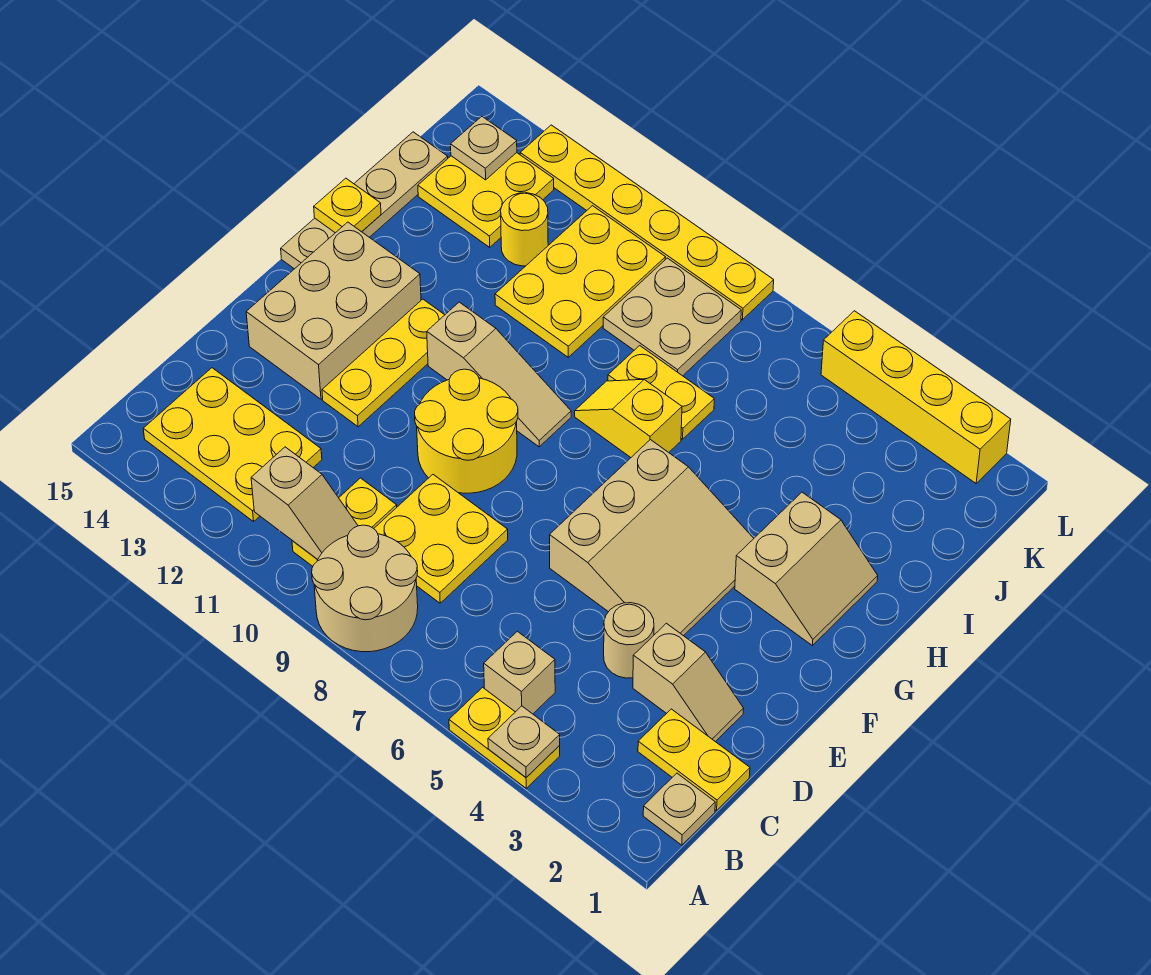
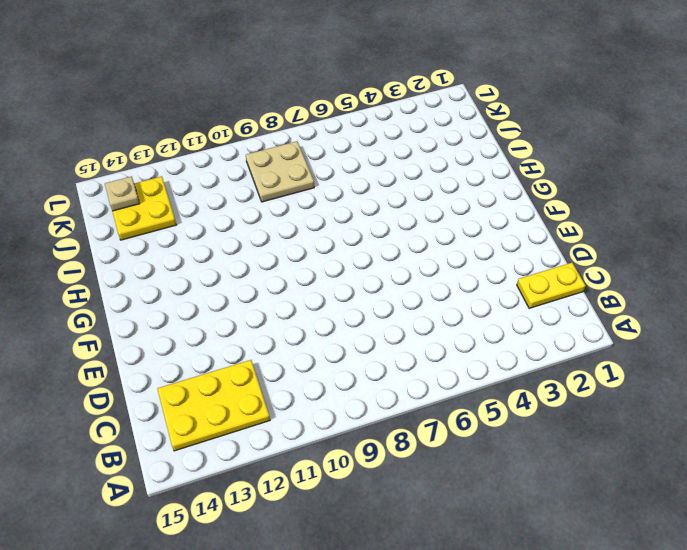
none -> yellow 1x2 plate [449,687,560,788]
none -> tan 2x2 round brick [312,525,418,652]
none -> tan 1x1 plate [643,773,715,845]

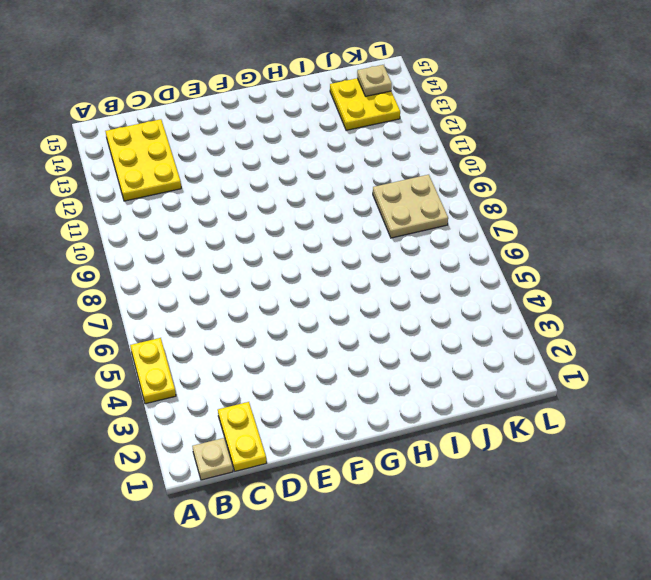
none -> tan 2x2 round brick [312,525,418,652]
none -> tan 1x1 brick [484,631,555,714]
none -> yellow 1x2 plate [292,478,397,566]

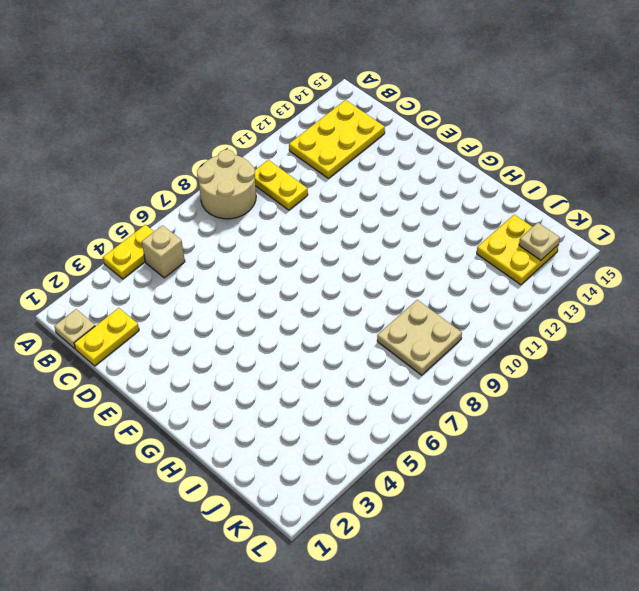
none -> yellow 2x2 plate [374,475,508,603]
none -> tan 1x2 slope [633,623,744,742]
none -> tan 1x1 round brick [604,603,654,678]

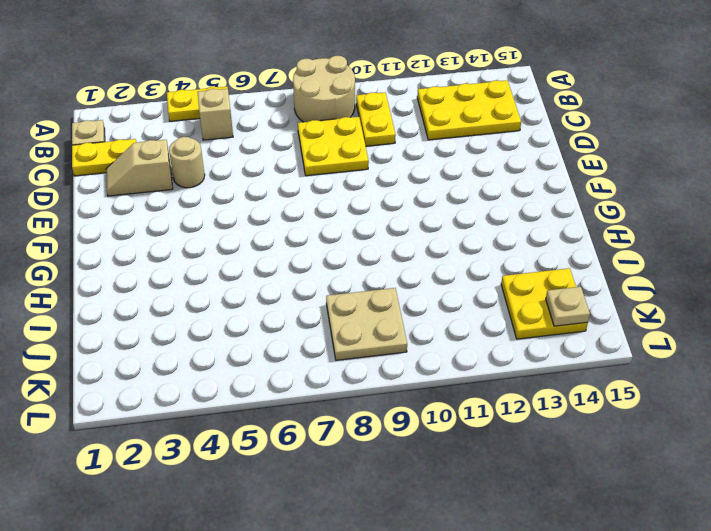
none -> tan 3x3 slope [550,440,754,636]
none -> yellow 2x2 round brick [415,369,518,493]
none -> yellow 1x3 plate [322,299,444,427]

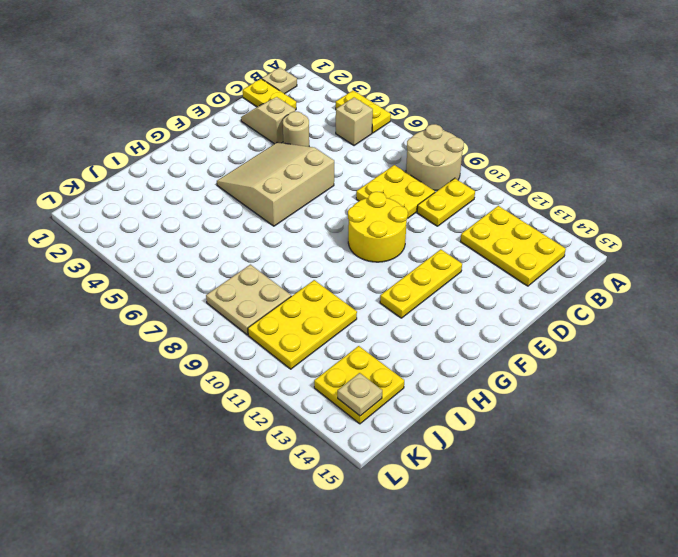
none -> tan 2x3 brick [246,222,421,399]
none -> tan 2x2 slope [735,492,878,645]
none -> tan 1x3 slope [427,302,571,447]

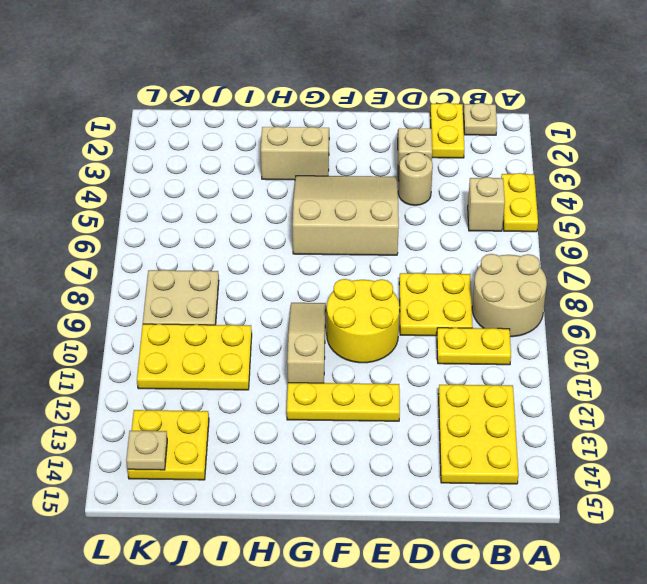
none -> tan 2x3 brick [246,222,421,399]
none -> tan 1x4 plate [281,132,448,269]
none -> yellow 1x2 slope [575,379,682,457]

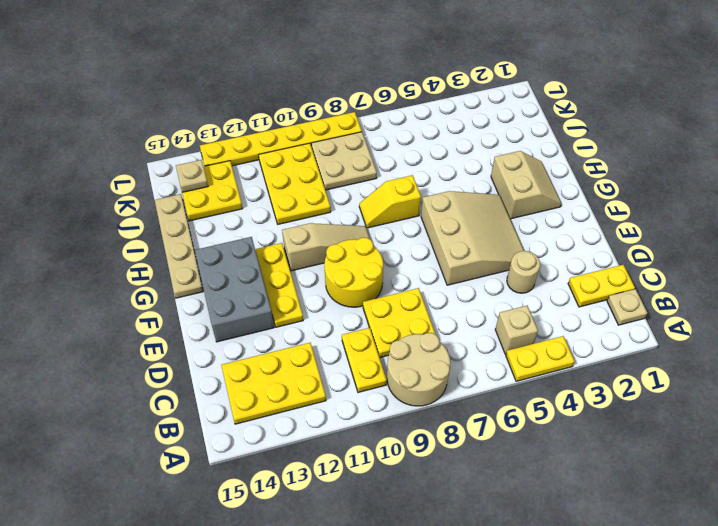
grey 2x3 brick [195,237,274,342] -> tan 2x3 brick [246,222,421,399]
none -> tan 1x2 slope [633,623,744,742]
none -> yellow 1x2 plate [608,346,714,439]
none -> yellow 1x1 round brick [501,193,548,266]

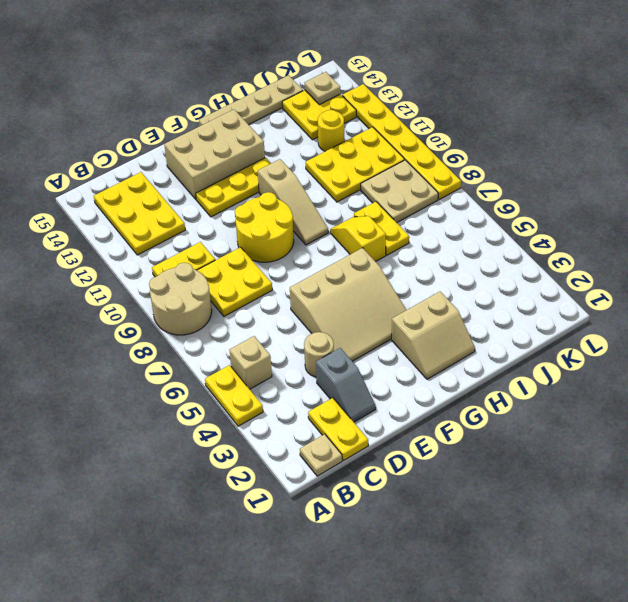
grey 1x2 slope [316,348,376,422] -> tan 1x2 slope [633,623,744,742]
none -> yellow 1x4 brick [821,311,1011,483]
none -> tan 1x1 plate [488,706,560,777]
none -> tan 1x2 slope [251,447,358,560]

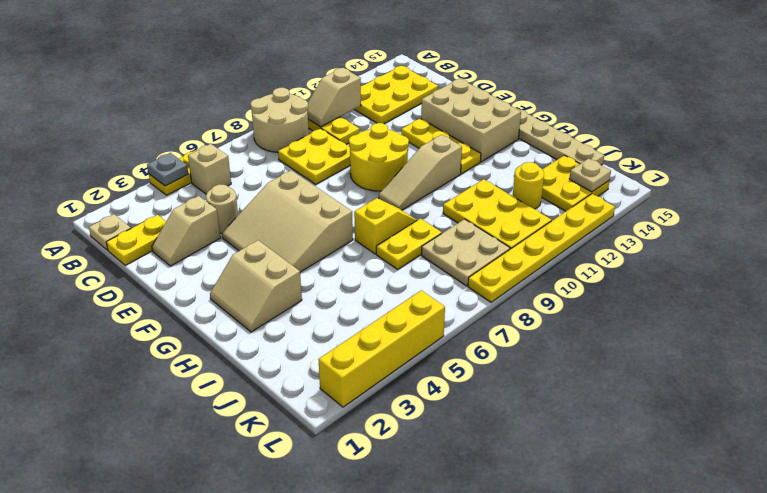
grey 1x1 plate [147,153,188,186] -> tan 1x1 plate [488,706,560,777]
none -> yellow 1x1 plate [314,178,381,233]

